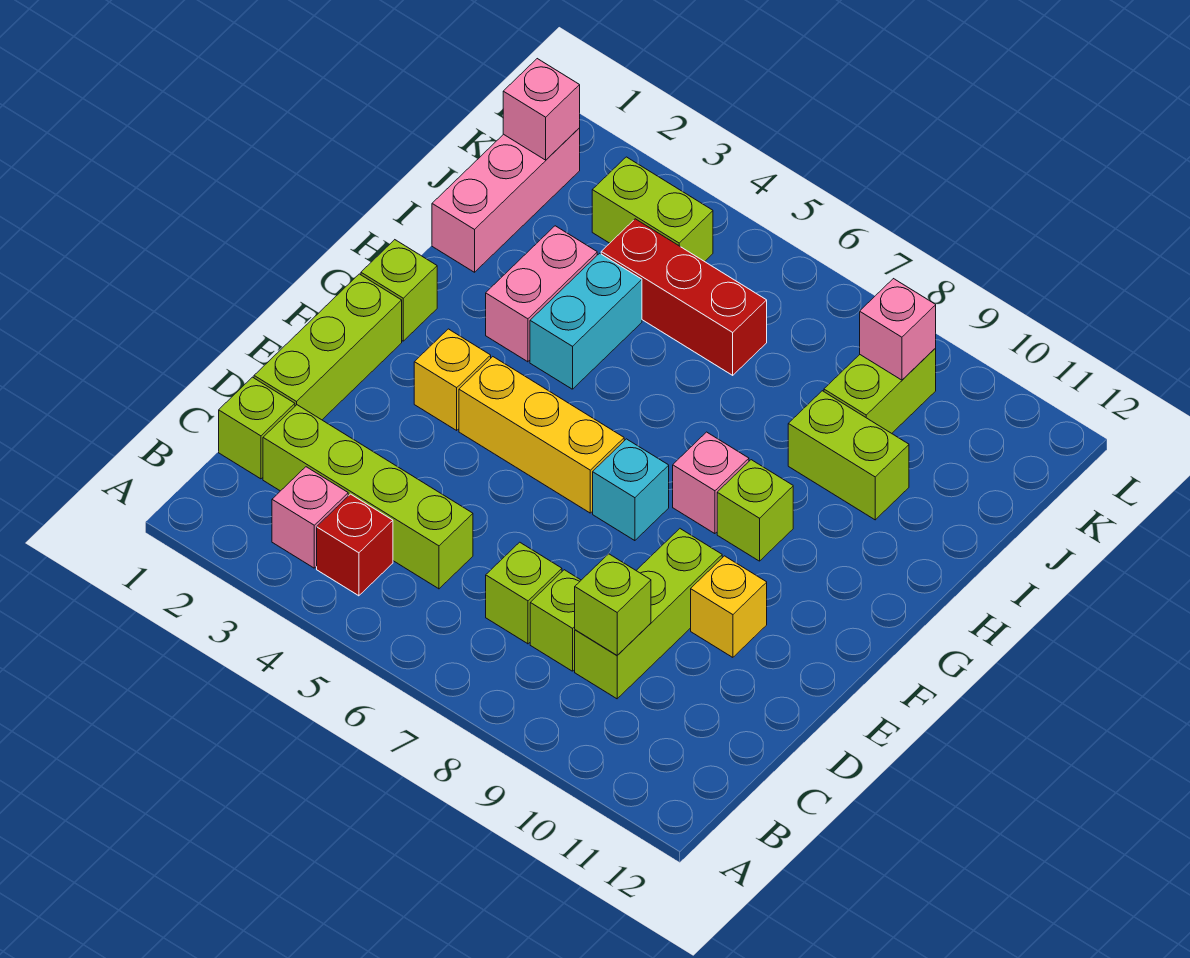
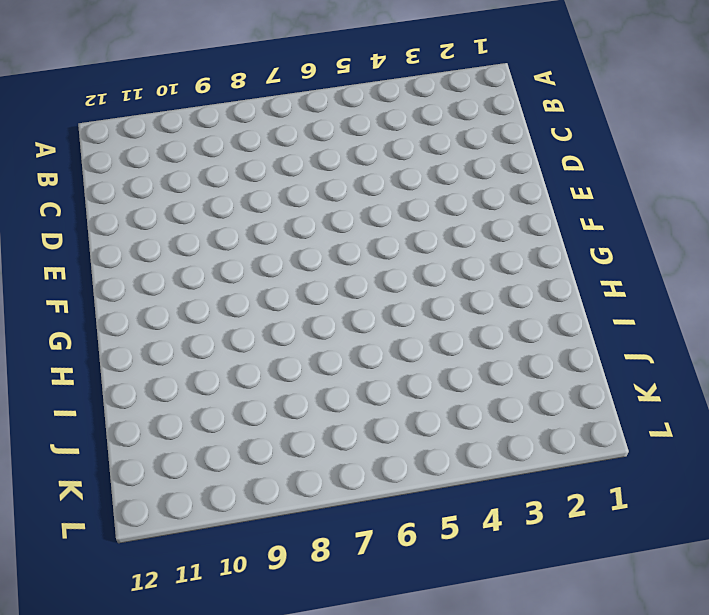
none -> pink 1x1 brick [272,467,348,568]
none -> red 1x1 brick [317,494,393,596]
none -> lime 1x1 brick [219,377,295,479]

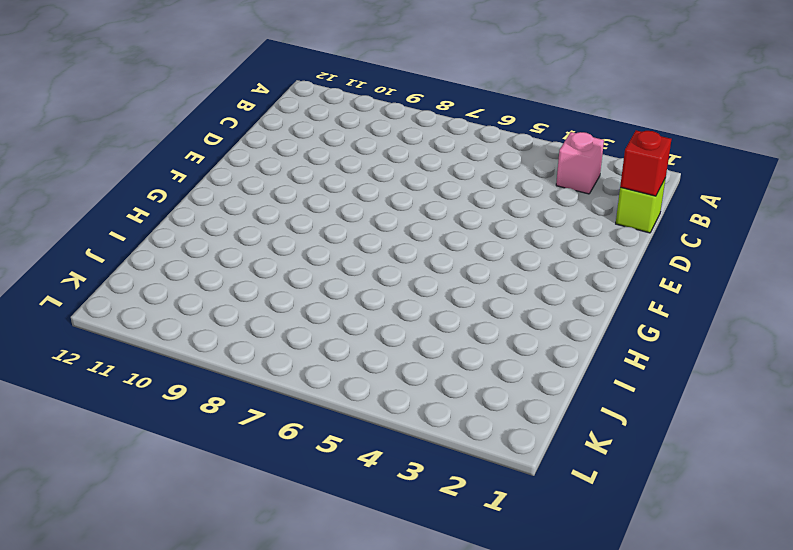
red 1x1 brick [620,130,672,196] -> red 1x1 brick moved to [317,494,393,596]
none -> lime 1x4 brick [263,405,473,589]
none -> lime 1x1 brick [486,542,562,644]
none -> lime 1x1 brick [530,570,581,671]

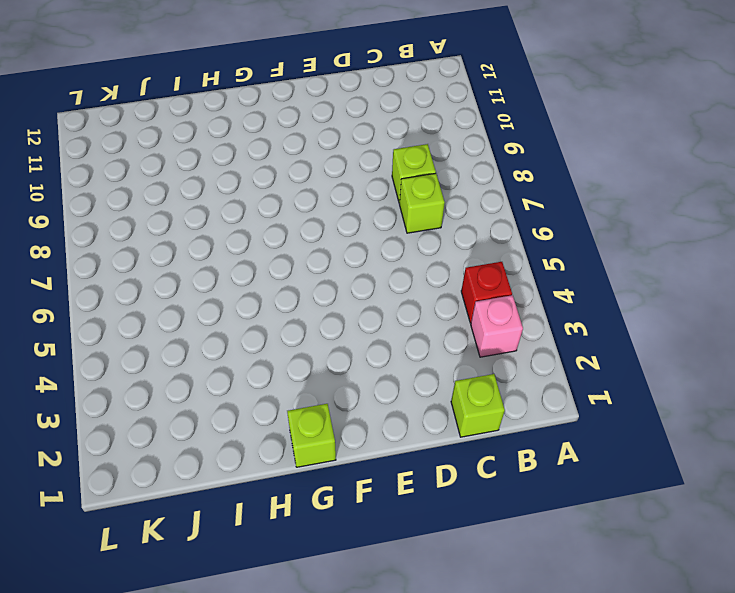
none -> lime 1x4 brick [263,405,473,589]
none -> lime 1x3 brick [575,529,722,699]
none -> lime 1x3 brick [254,274,402,420]

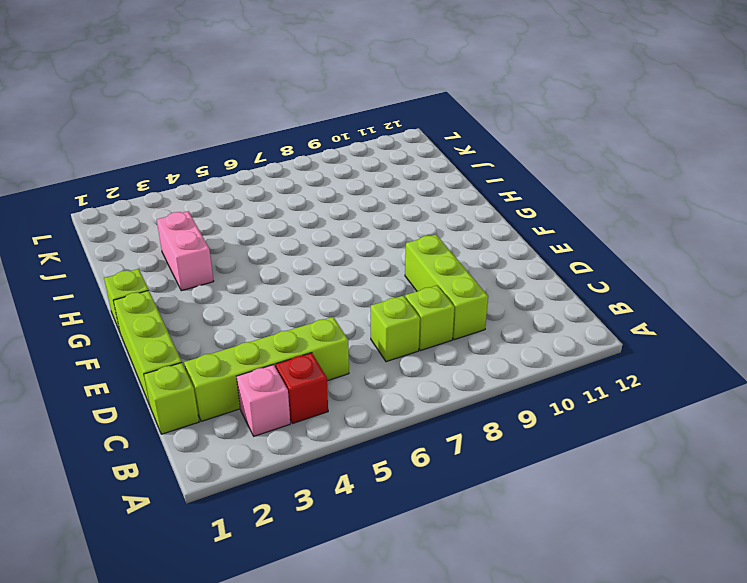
none -> yellow 1x1 brick [691,556,767,657]
none -> yellow 1x1 brick [414,329,491,430]
none -> yellow 1x3 brick [459,357,624,513]

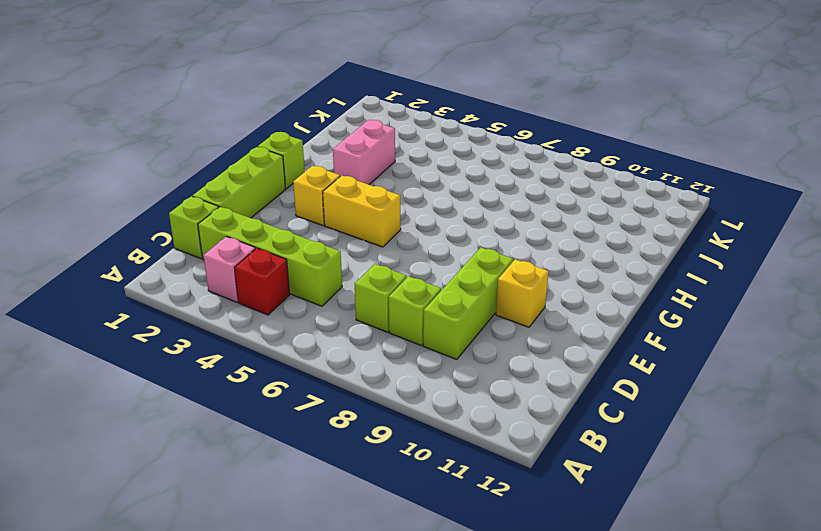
yellow 1x2 brick [323,176,401,247] -> yellow 1x3 brick [459,357,624,513]
none -> cyan 1x1 brick [593,439,669,541]
none -> pink 1x1 brick [673,432,749,534]
none -> lime 1x1 brick [717,460,793,561]

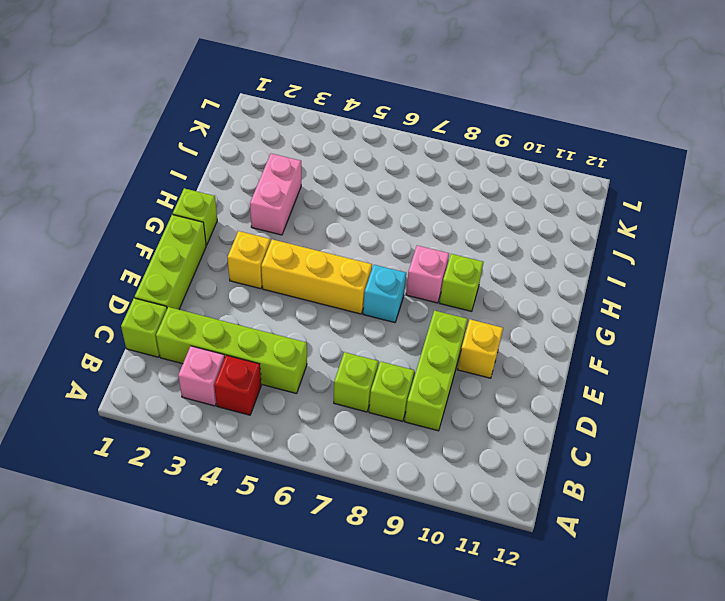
none -> cyan 1x2 brick [530,253,642,389]
none -> pink 1x3 brick [432,128,580,272]
none -> lime 1x2 brick [788,391,909,520]

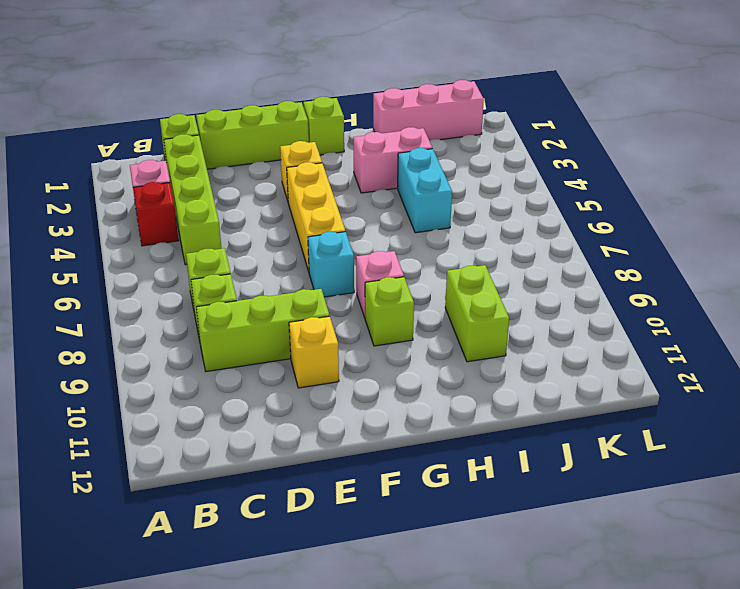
cyan 1x2 brick [398,148,452,233] -> cyan 1x2 brick turned to [530,253,642,389]
none -> red 1x3 brick [601,219,767,375]
none -> lime 1x2 brick [824,348,936,433]
none -> lime 1x2 brick [592,157,713,262]

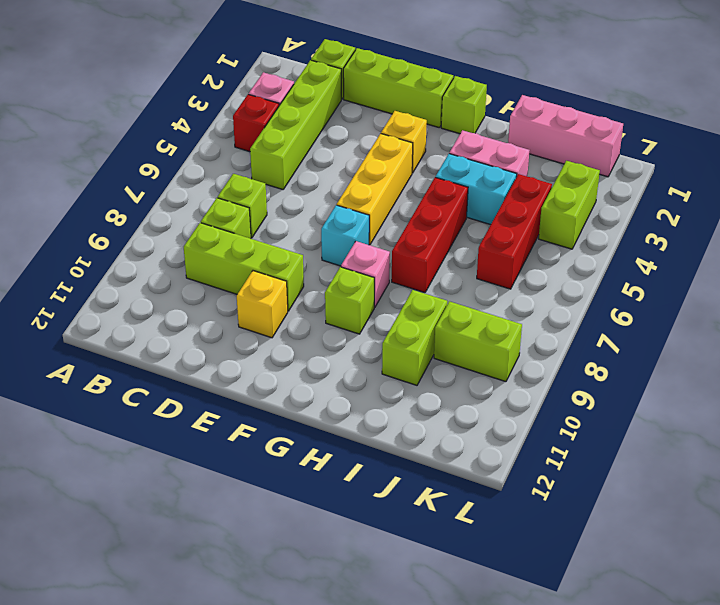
red 1x3 brick [392,177,468,293] -> none
none -> lime 1x1 brick [575,554,651,655]
none -> pink 1x1 brick [503,59,580,160]
none -> pink 1x1 brick [860,279,936,380]

